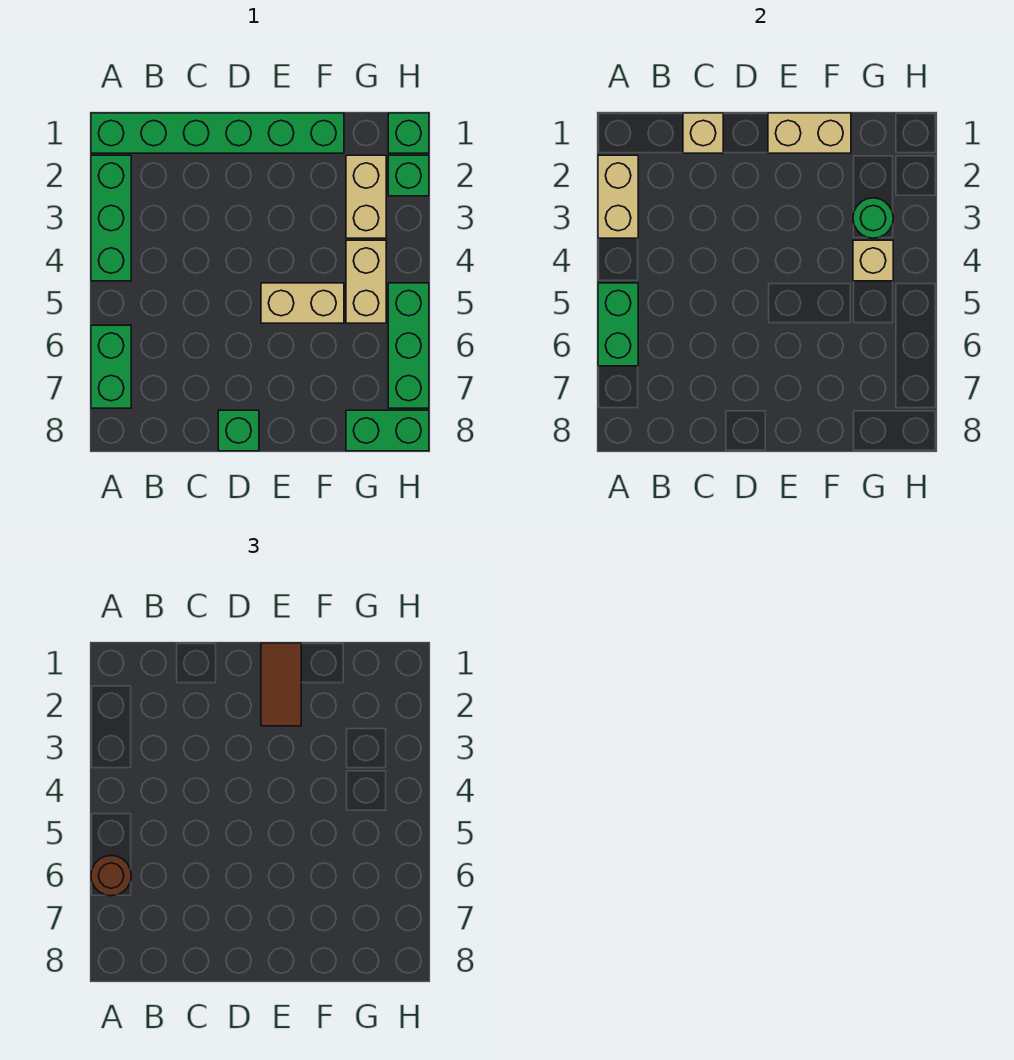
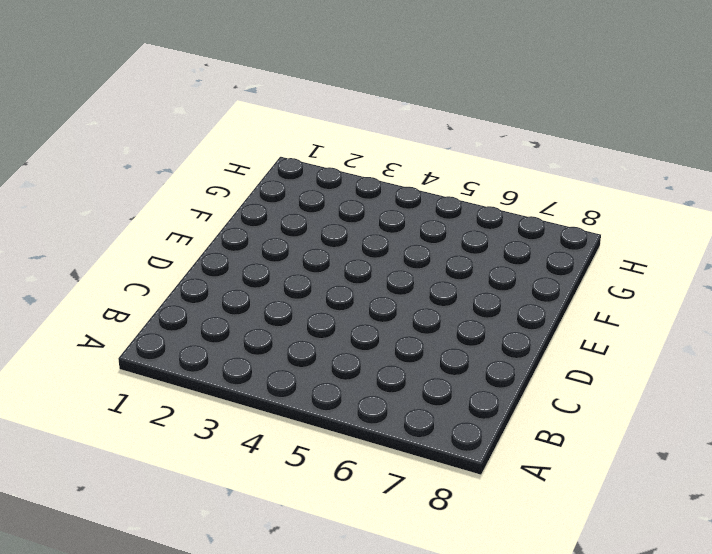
none -> green 1x6 brick [91,113,344,153]
none -> green 1x3 brick [91,155,131,281]
none -> green 1x2 brick [91,325,131,408]

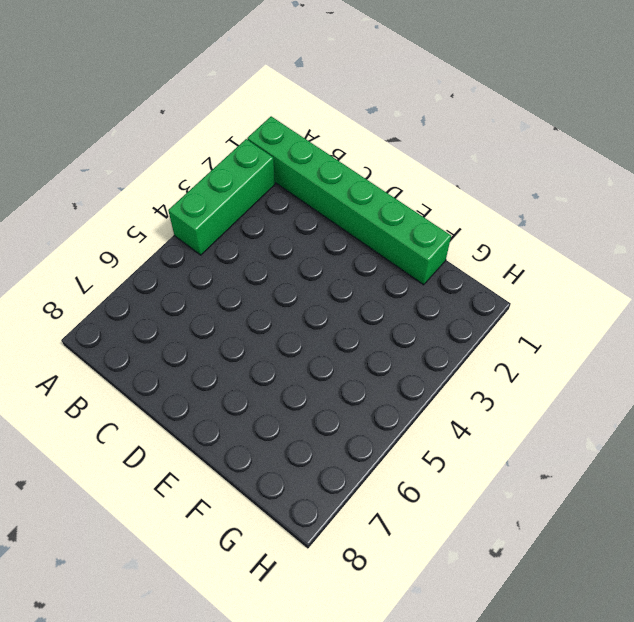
none -> green 1x2 brick [91,325,131,408]
none -> green 1x1 brick [218,410,259,451]
none -> tan 1x2 brick [261,283,344,323]

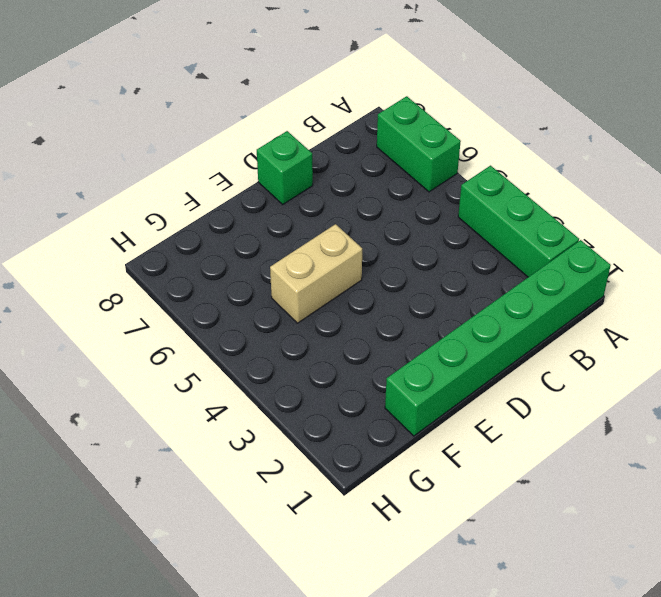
none -> tan 1x2 brick [346,155,386,238]
none -> tan 1x2 brick [346,240,386,323]
none -> green 1x2 brick [346,410,429,451]

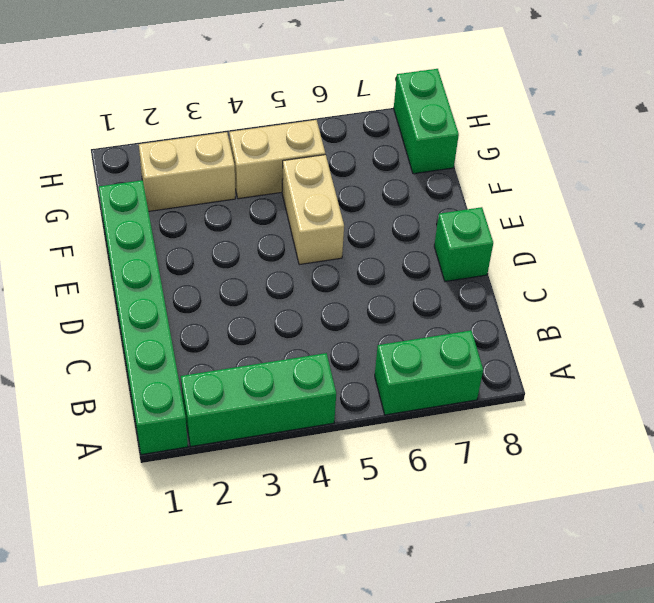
none -> green 1x1 brick [388,113,429,153]
none -> green 1x1 brick [388,155,429,196]
none -> green 1x3 brick [388,283,429,408]

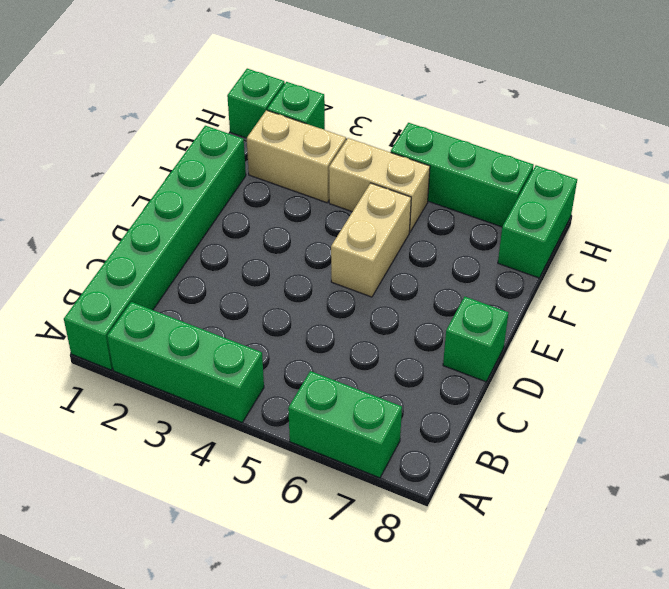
none -> tan 1x2 brick [598,155,638,238]
none -> green 1x2 brick [598,283,638,366]
none -> tan 1x1 brick [683,113,723,153]

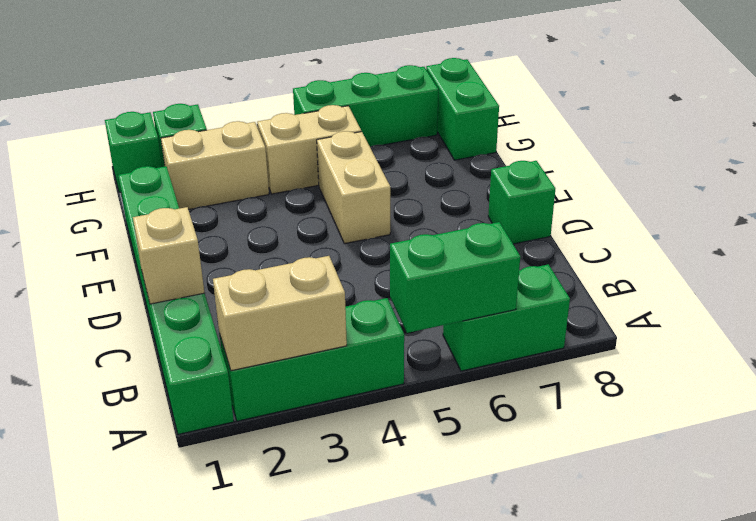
none -> tan 1x2 brick [768,113,851,153]
none -> green 1x1 round brick [853,198,893,238]
none -> tan 1x1 brick [853,240,893,281]

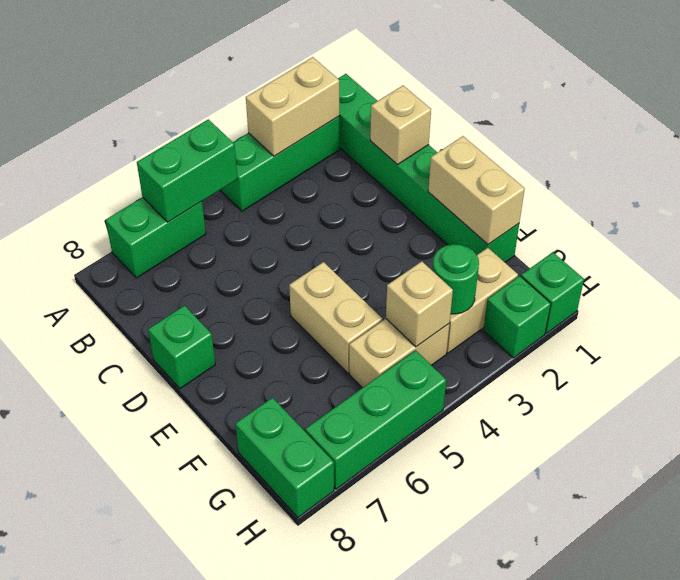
none -> brown 1x1 round brick [91,855,131,896]
none -> brown 1x2 tile [261,643,301,726]

